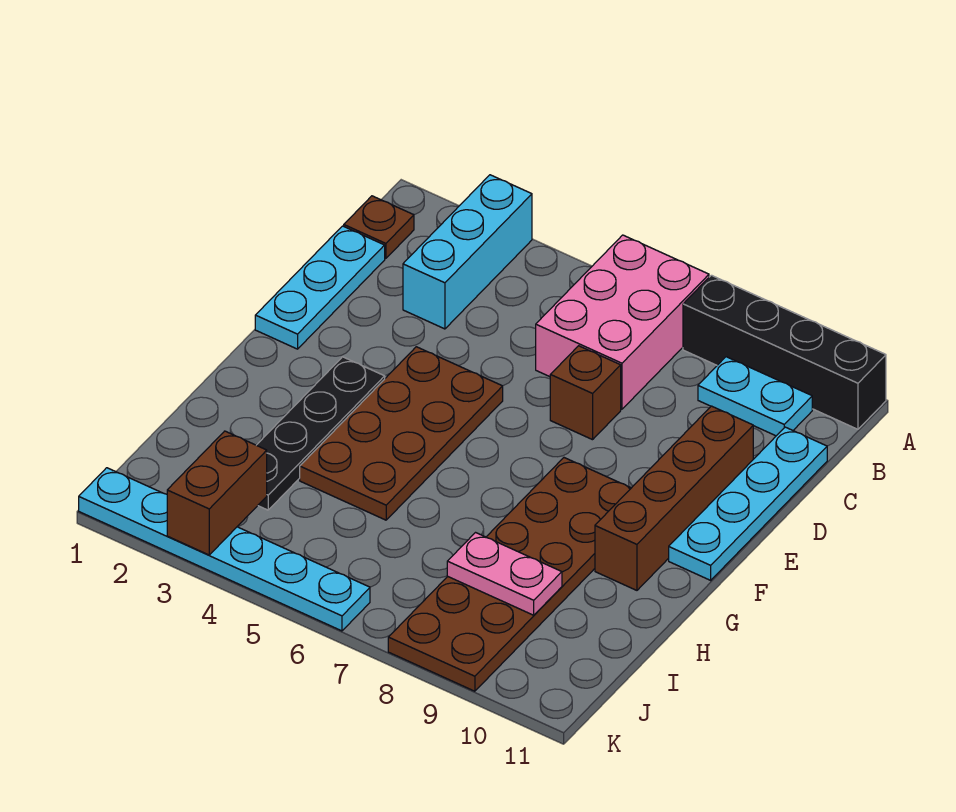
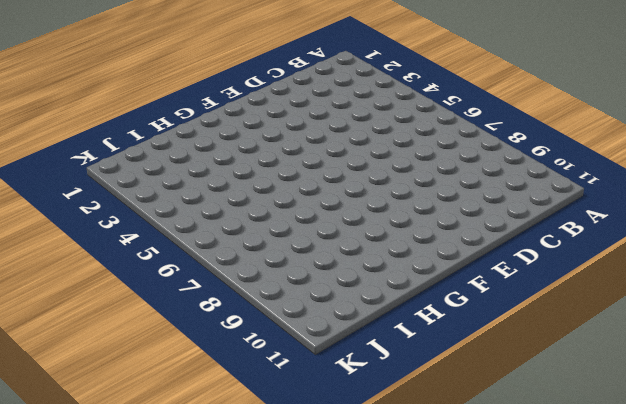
none -> cyan 1x3 brick [403,175,532,329]
none -> pink 2x3 brick [536,235,709,409]
none -> black 1x4 brick [683,275,886,429]

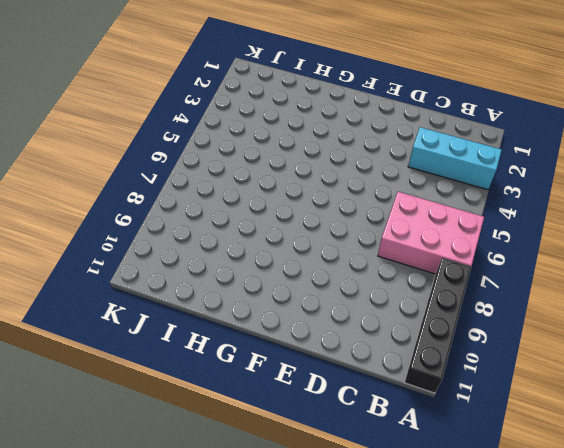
none -> brown 1x1 plate [344,196,414,258]
none -> cyan 1x2 plate [698,357,812,436]
none -> cyan 1x3 plate [255,226,385,349]

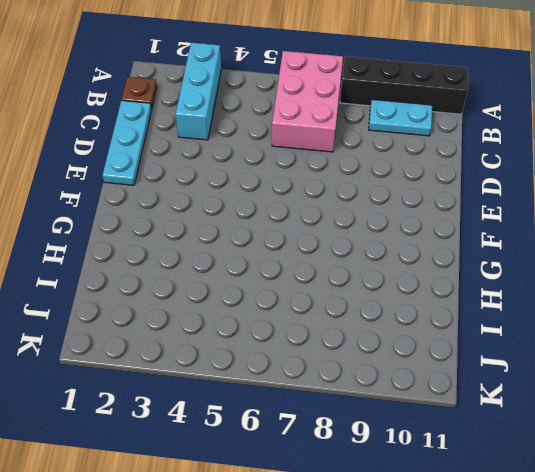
none -> cyan 1x4 plate [669,427,827,580]
none -> brown 1x1 brick [550,346,621,440]
none -> brown 1x4 brick [595,406,753,590]

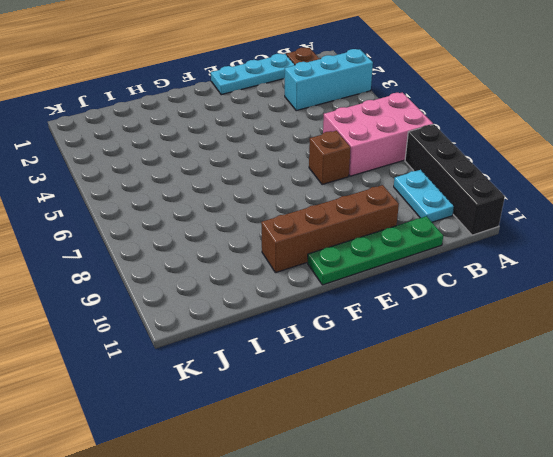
green 1x4 plate [308,216,443,285] -> cyan 1x4 plate [669,427,827,580]
none -> brown 2x4 plate [300,347,503,520]
none -> black 1x4 plate [257,357,385,510]
none -> brown 2x6 plate [388,458,631,691]

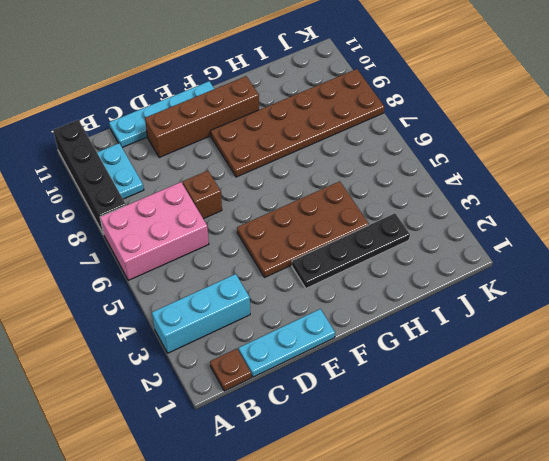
none -> cyan 1x6 plate [79,468,370,631]
none -> pink 1x2 plate [447,533,562,615]
none -> brown 1x2 brick [167,431,267,555]

